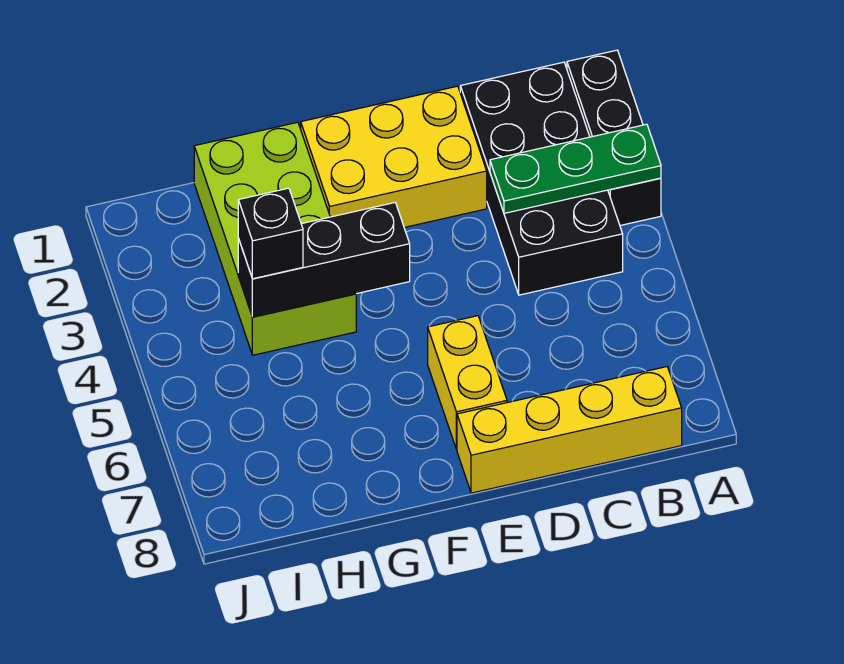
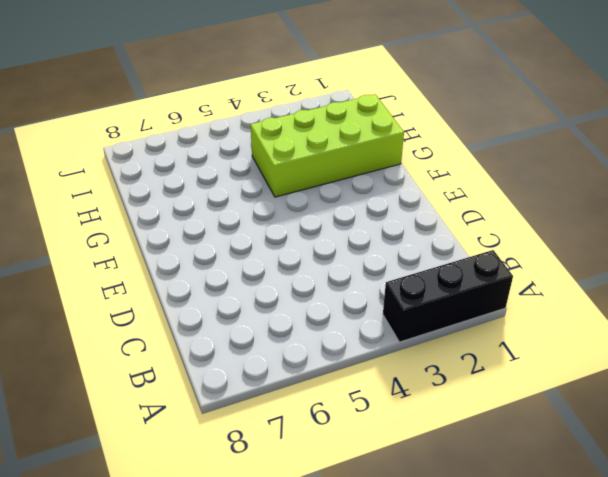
none -> black 2x4 brick [460,62,623,295]
none -> yellow 1x4 brick [457,367,682,493]

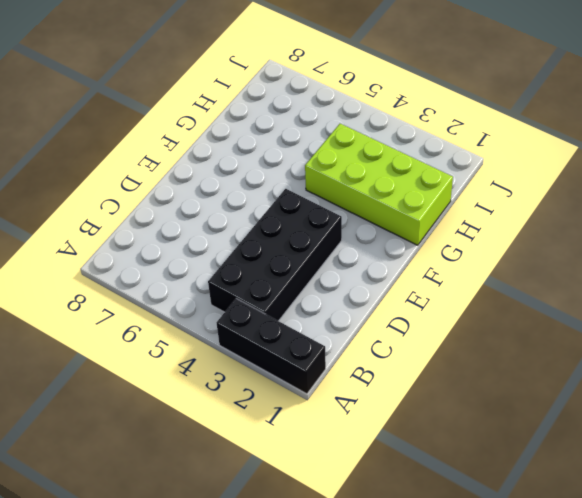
black 2x4 brick [208,189,342,321] -> black 2x4 brick turned to [460,62,623,295]
none -> yellow 1x4 brick [457,367,682,493]
none -> yellow 2x3 brick [301,86,487,227]

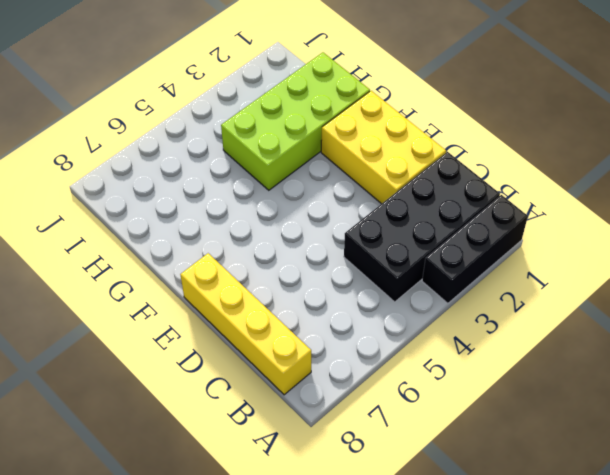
none -> yellow 1x2 brick [428,316,507,449]
none -> green 1x3 plate [490,124,661,213]

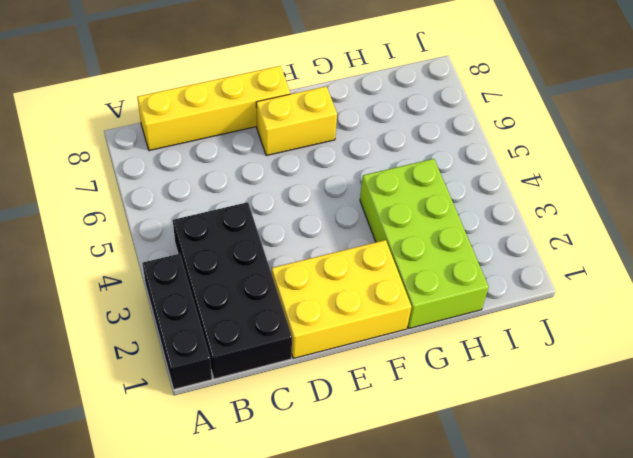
yellow 1x2 brick [256,86,337,156] -> yellow 1x2 brick turned to [428,316,507,449]
none -> green 1x3 plate [490,124,661,213]
none -> black 1x3 brick [238,203,410,317]

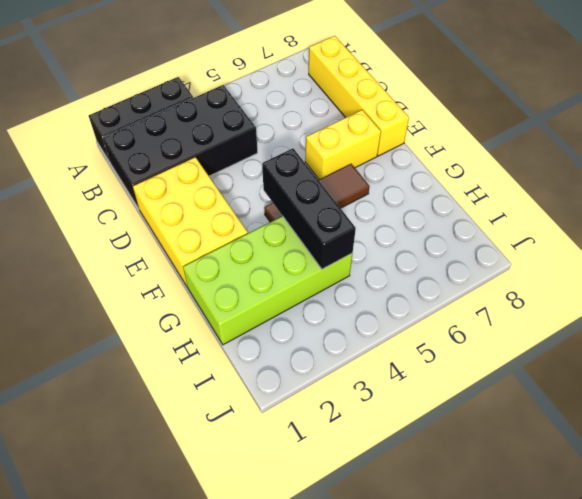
brown 1x3 tile [264,164,370,222] -> none
none -> green 1x3 plate [490,124,661,213]
none -> black 1x1 brick [238,188,303,279]

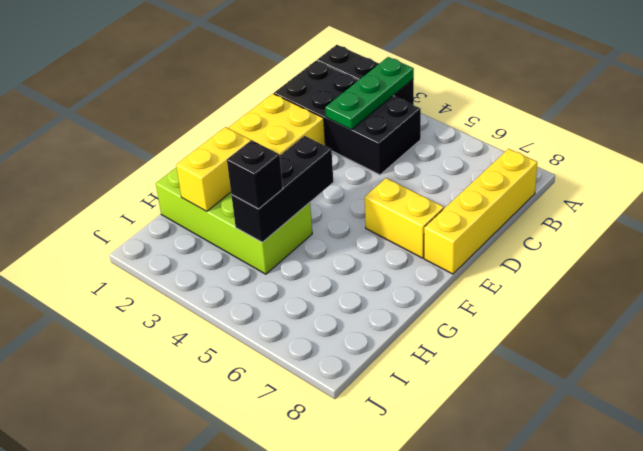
yellow 1x2 brick [176,127,251,211] -> none

